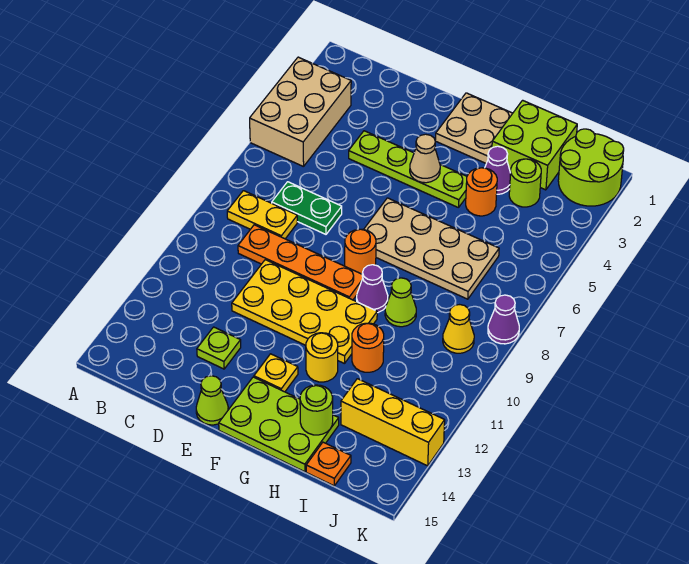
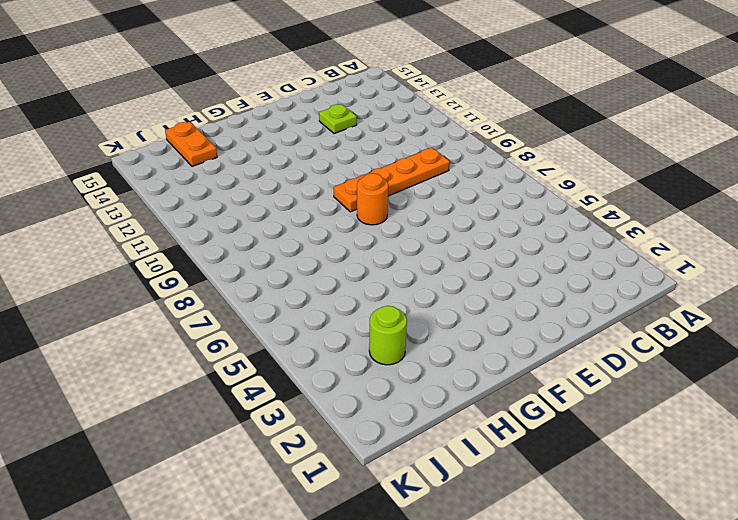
orange 1x2 plate [165,122,217,166] -> orange 1x1 plate [306,442,351,486]
none -> tan 2x3 brick [250,57,351,167]
none -> yellow 1x2 plate [227,191,297,239]
none -> green 1x2 plate [272,182,342,234]

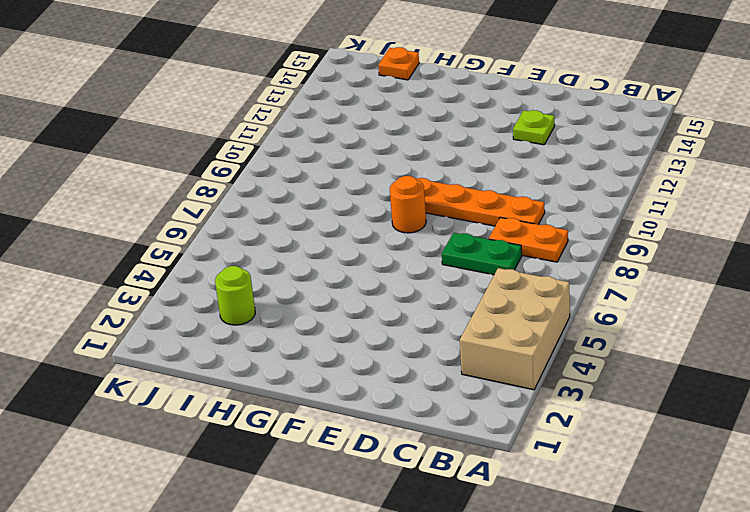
orange 1x2 plate [489,217,568,262] -> yellow 1x2 plate [227,191,297,239]
none -> lime 1x4 plate [349,131,467,208]
none -> yellow 2x4 plate [232,260,377,364]
none -> lime 1x1 cone [196,376,228,425]

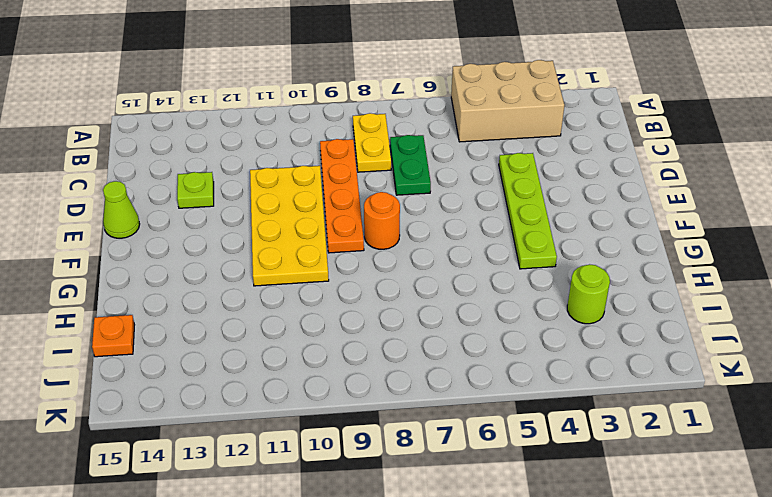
none -> tan 2x2 plate [435,93,513,163]
none -> tan 2x4 plate [364,198,499,299]
none -> yellow 1x1 plate [254,354,298,392]

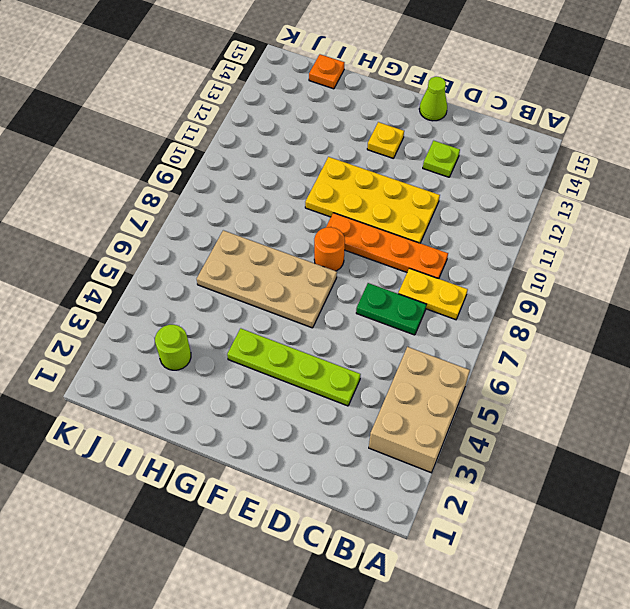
none -> tan 2x2 plate [435,93,513,163]
none -> lime 2x3 plate [219,377,339,472]
none -> purple 1x1 cone [357,265,388,313]

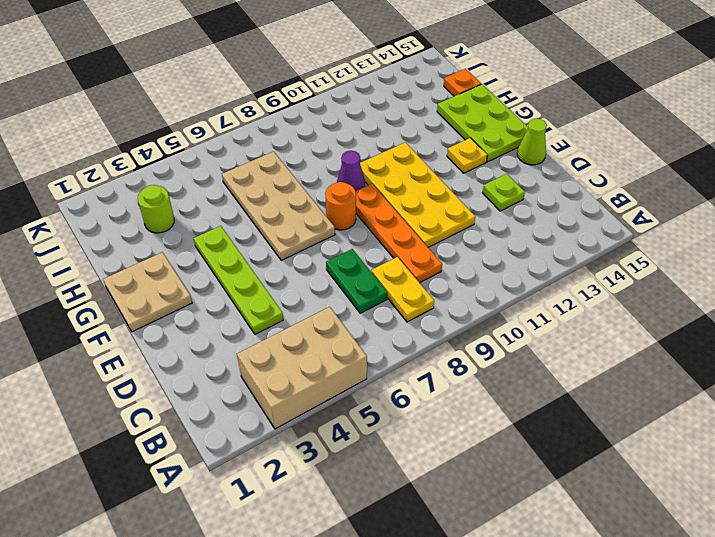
none -> yellow 1x1 round brick [306,333,338,382]
none -> lime 2x2 brick [492,100,577,190]
none -> purple 1x1 cone [485,146,511,194]

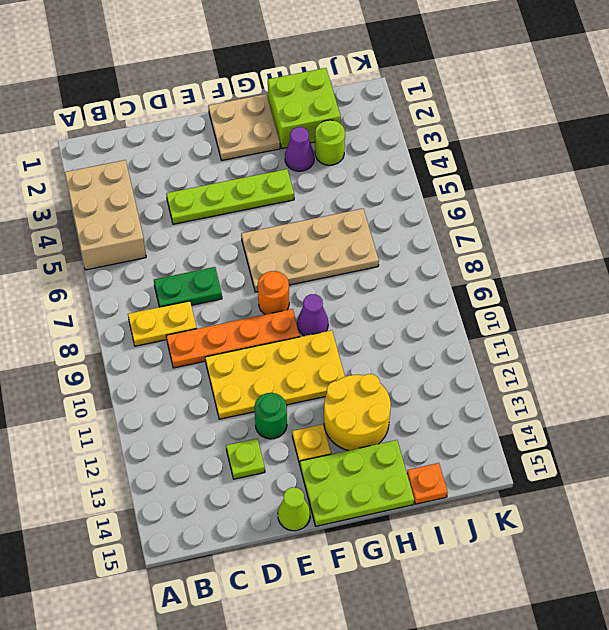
green 1x1 round brick [254,393,287,439] -> none
yellow 2x2 round brick [324,374,391,450] -> yellow 1x1 round brick [306,333,338,382]
none -> orange 1x1 round brick [466,168,497,216]
none -> lime 1x1 cone [385,278,416,327]
none -> orange 1x1 round brick [352,323,384,372]

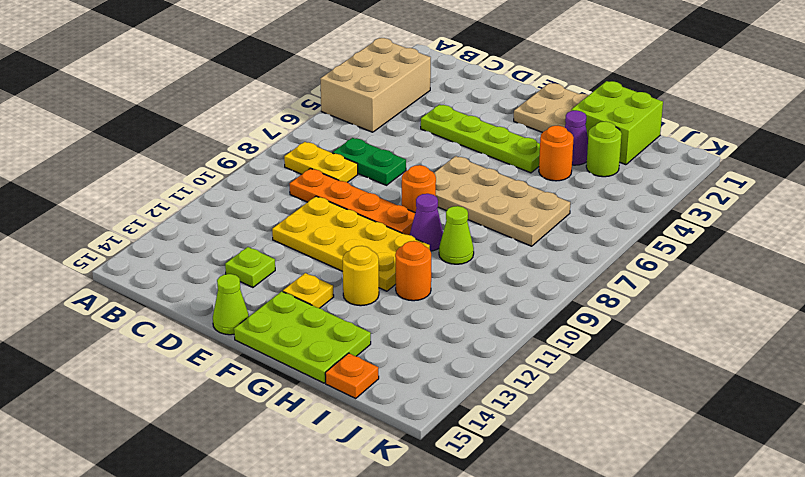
none -> yellow 1x3 brick [341,379,445,466]
none -> lime 2x2 round brick [558,129,624,206]
none -> yellow 1x1 cone [443,305,474,353]

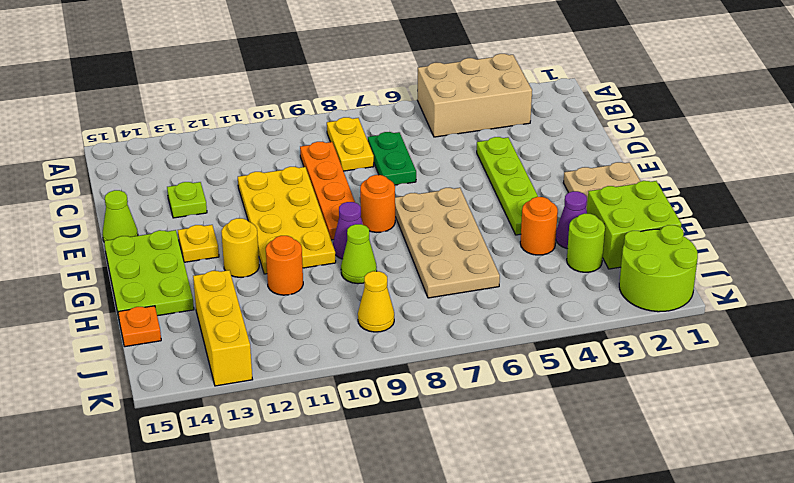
none -> purple 1x1 cone [488,295,519,344]
none -> tan 1x1 cone [410,134,440,183]
none -> lime 1x1 round brick [300,385,333,435]

